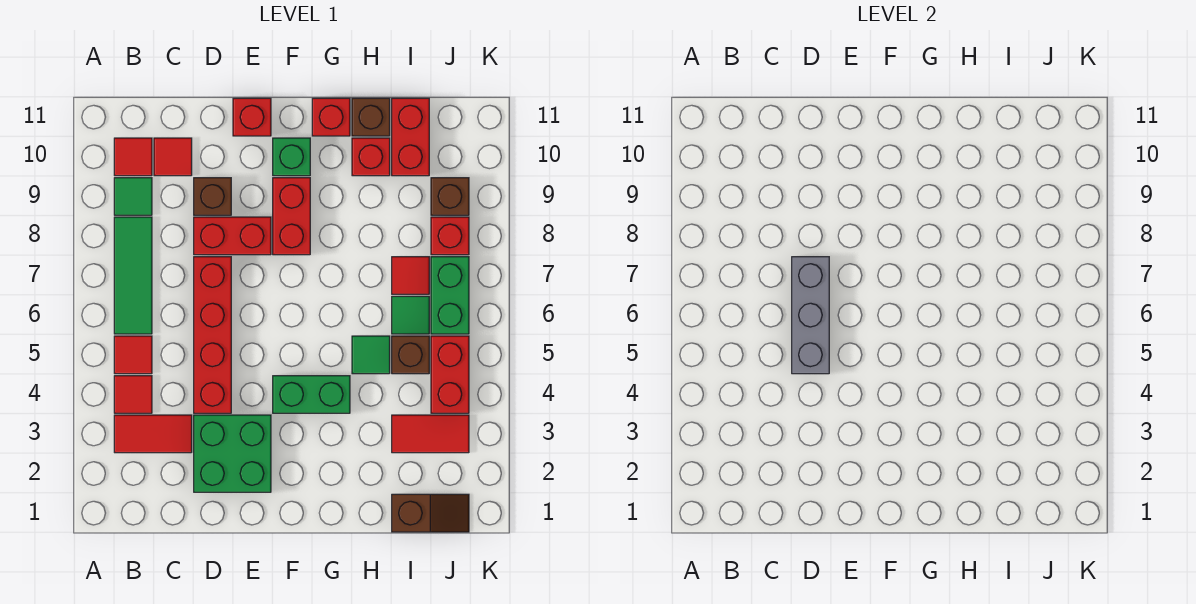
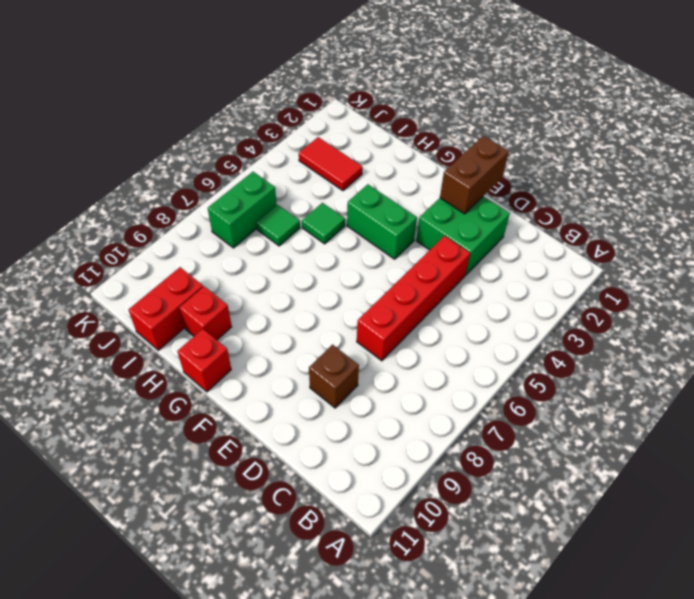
brown 1x2 brick [440,136,509,214] -> none
none -> red 1x2 tile [114,415,192,453]
none -> red 1x1 tile [114,376,152,413]
none -> red 1x1 tile [114,336,152,374]
none -> green 1x3 tile [114,217,152,334]

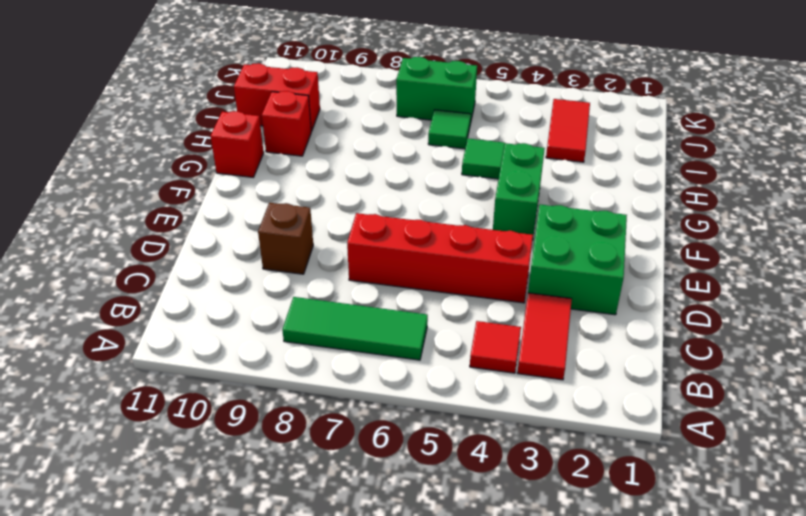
none -> red 1x1 tile [114,336,152,374]
none -> green 1x1 tile [114,178,152,215]
none -> red 1x1 tile [114,138,152,176]
none -> red 1x1 tile [154,138,192,176]

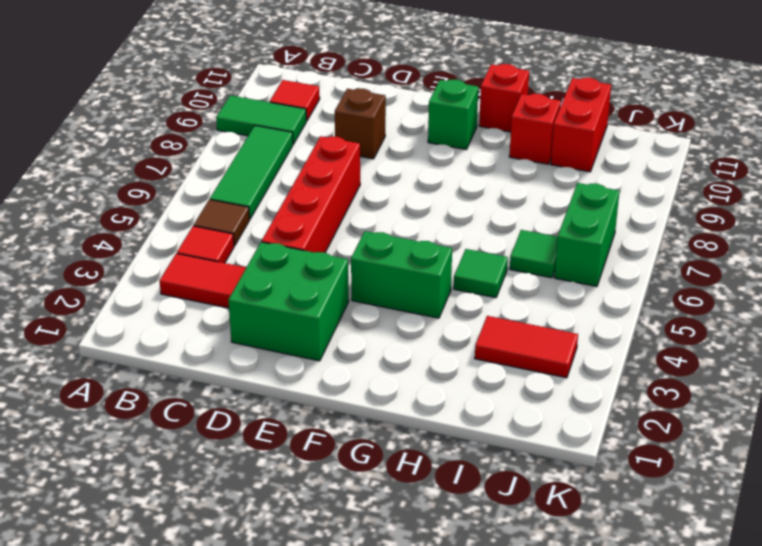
green 1x2 tile [216,95,306,144] -> green 1x1 tile [114,178,152,215]
brown 1x1 tile [194,200,250,246] -> red 1x1 tile [114,336,152,374]
none -> red 1x1 tile [154,138,192,176]
none -> red 1x2 brick [194,217,271,255]
none -> red 1x1 brick [233,98,271,136]
none -> red 1x2 brick [273,178,310,255]

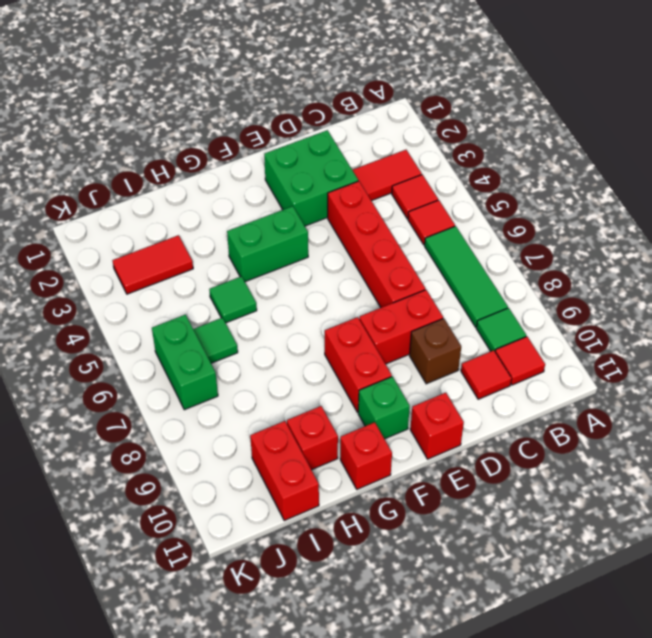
none -> brown 1x1 brick [352,98,390,136]
none -> brown 1x2 slope [392,494,469,532]
none -> brown 1x1 brick [392,336,429,374]
none -> red 1x1 tile [392,257,429,294]

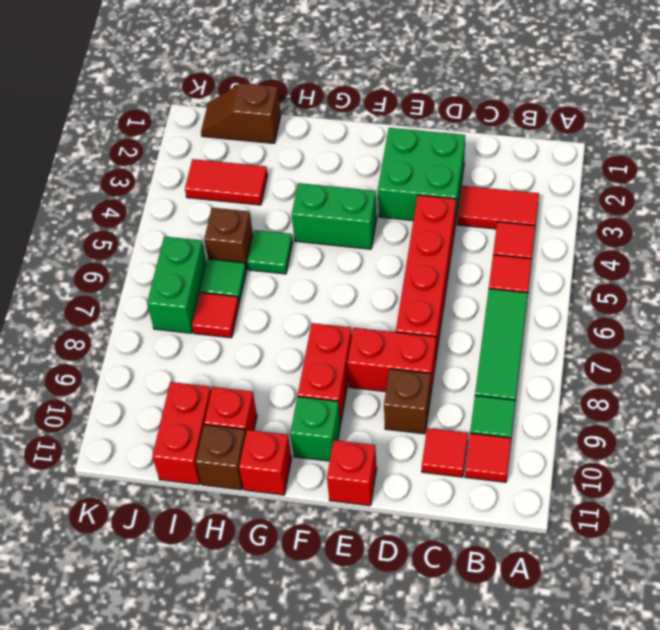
none -> red 1x2 brick [431,336,469,413]
none -> red 1x1 brick [431,217,469,255]
none -> brown 1x1 brick [431,178,469,215]
none -> grey 1x3 brick [792,257,829,374]

